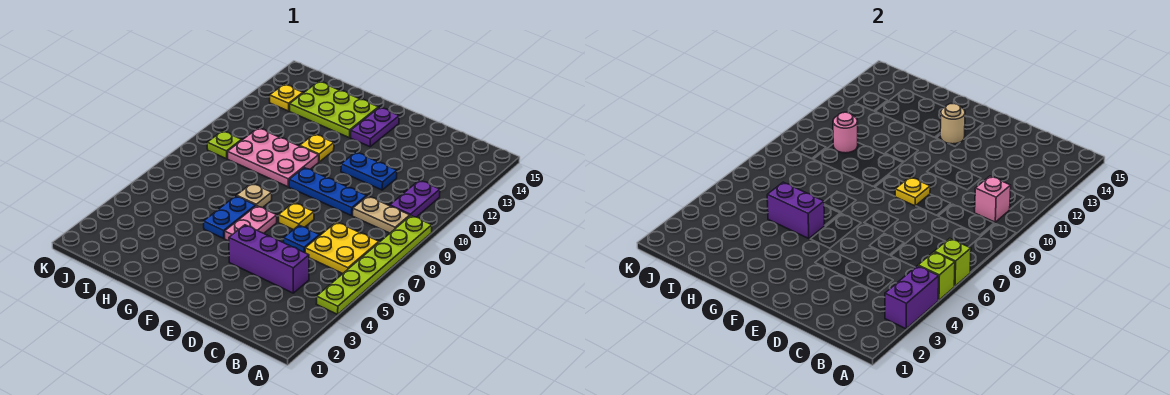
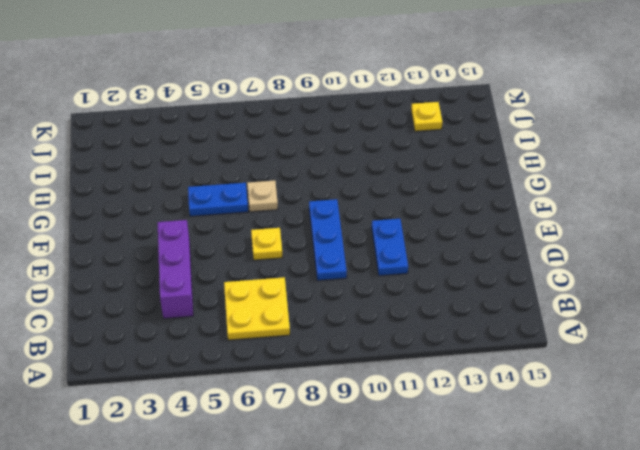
none -> lime 1x6 plate [317,216,432,314]
none -> tan 1x2 plate [353,196,410,233]
none -> purple 1x2 plate [390,180,440,217]

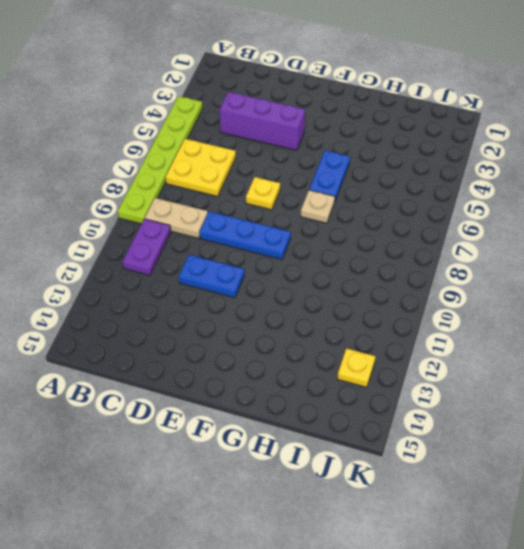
none -> blue 1x1 plate [284,225,320,253]
none -> pink 1x2 plate [225,206,277,241]
none -> purple 1x2 plate [351,107,399,147]

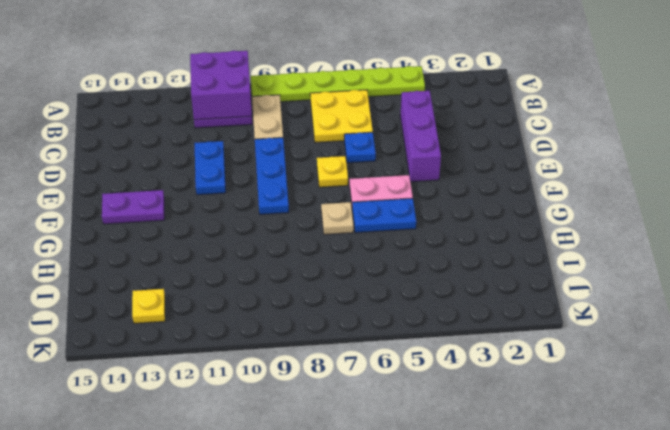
purple 2x2 brick [190,51,252,120] -> pink 1x1 brick [975,176,1011,222]
none -> pink 2x3 plate [228,128,319,187]
none -> yellow 1x1 plate [300,134,334,162]
none -> lime 2x3 plate [290,82,379,138]

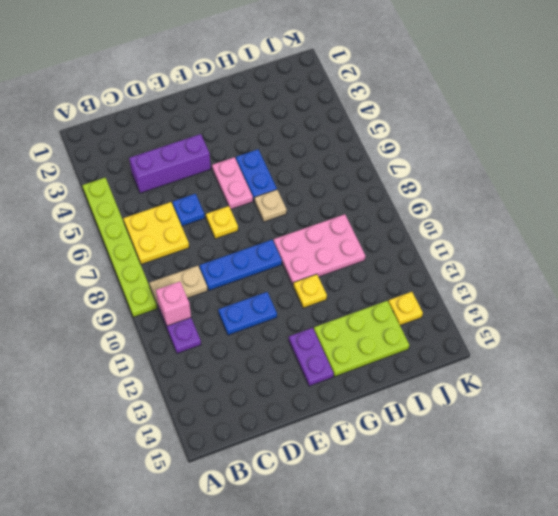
none -> lime 1x1 plate [207,131,242,159]
none -> purple 1x2 brick [885,266,939,329]
none -> lime 1x1 brick [918,252,955,300]

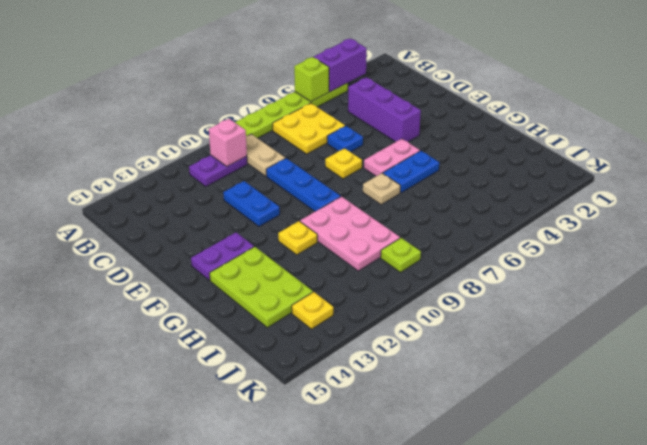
none -> lime 1x1 brick [934,238,971,286]
none -> yellow 1x1 plate [895,177,930,206]
none -> tan 1x1 round brick [940,104,965,144]

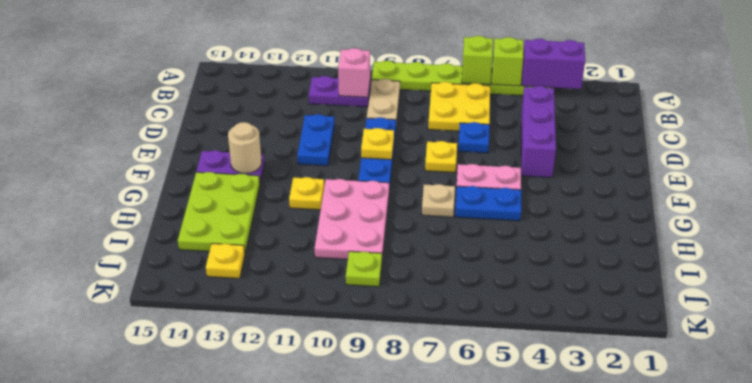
none -> purple 1x2 brick [767,182,824,238]
none -> pink 1x1 round brick [833,112,858,153]

